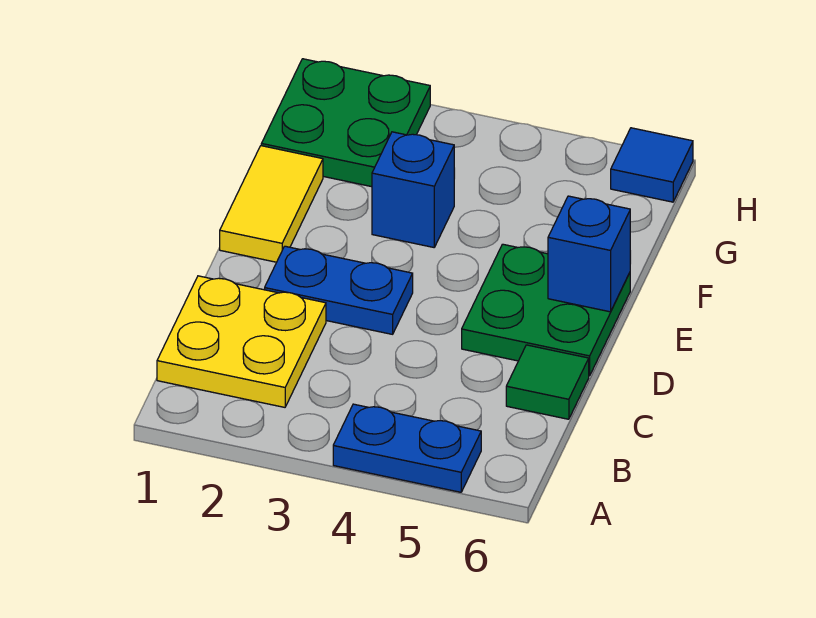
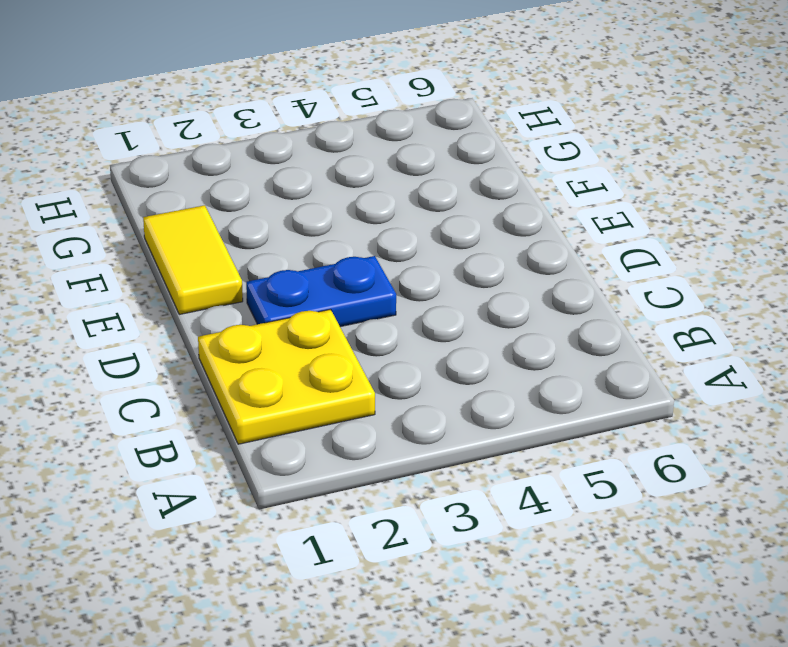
none -> blue 1x2 plate [333,404,481,492]
none -> green 1x1 tile [506,345,589,419]

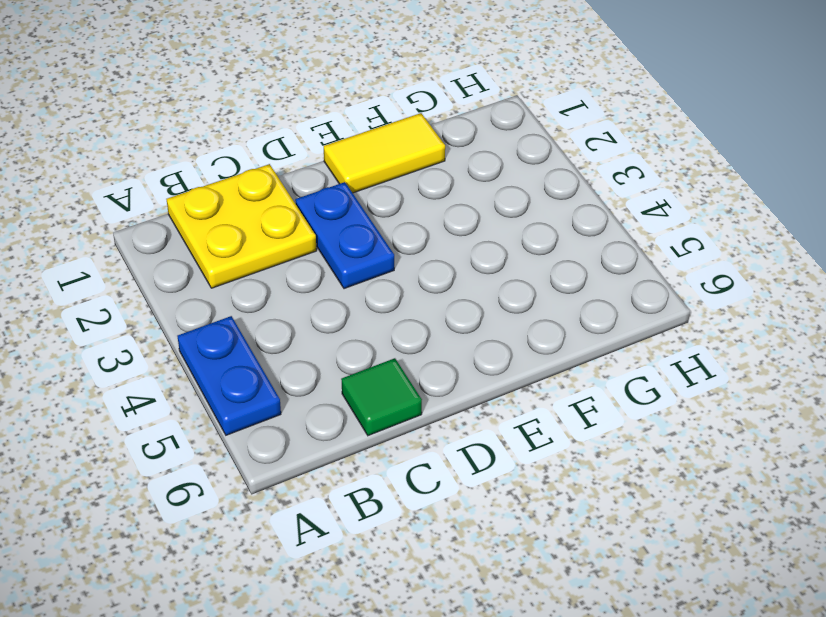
none -> green 2x2 plate [462,244,630,376]
none -> blue 1x1 brick [372,132,454,247]

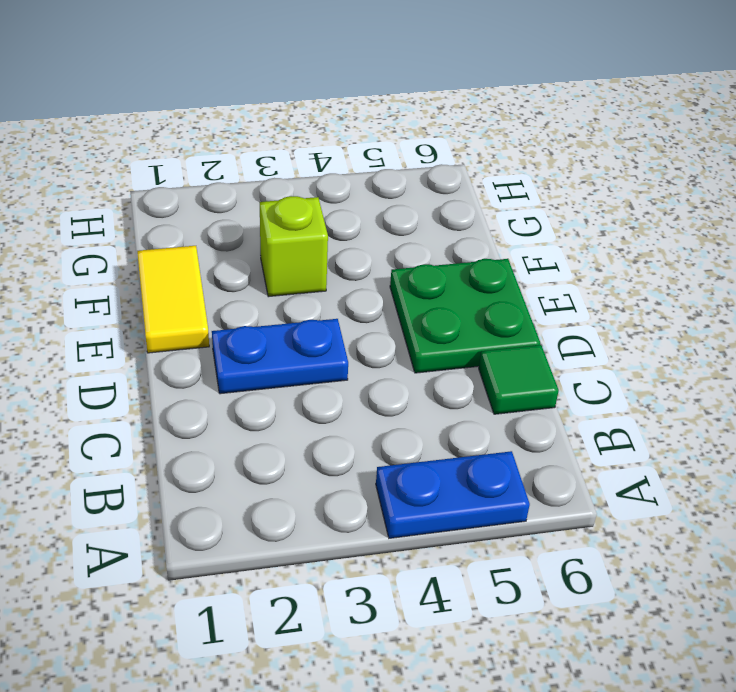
lime 1x1 brick [260,196,328,297] -> blue 1x1 brick [372,132,454,247]
none -> yellow 2x2 plate [157,276,326,407]
none -> green 2x2 plate [261,59,430,187]

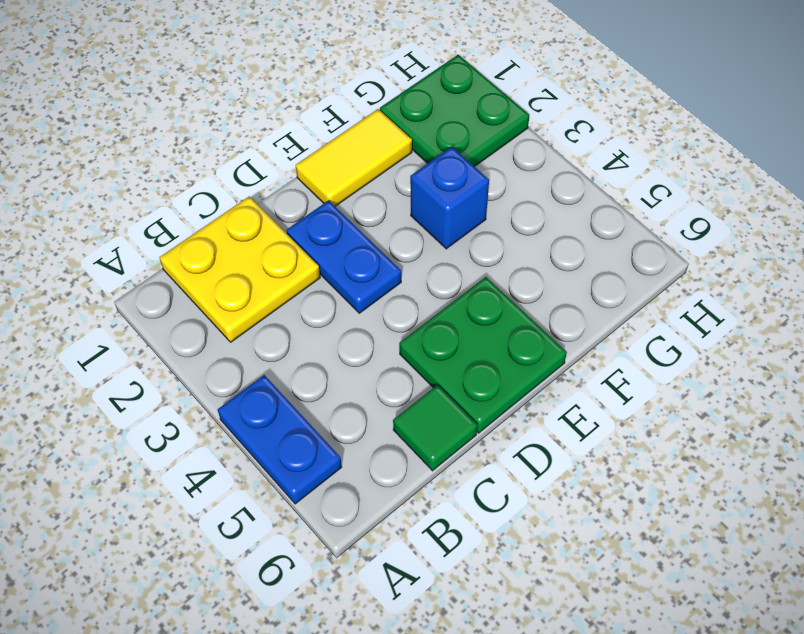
none -> blue 1x1 tile [611,128,693,202]
none -> blue 1x1 brick [548,196,630,312]

